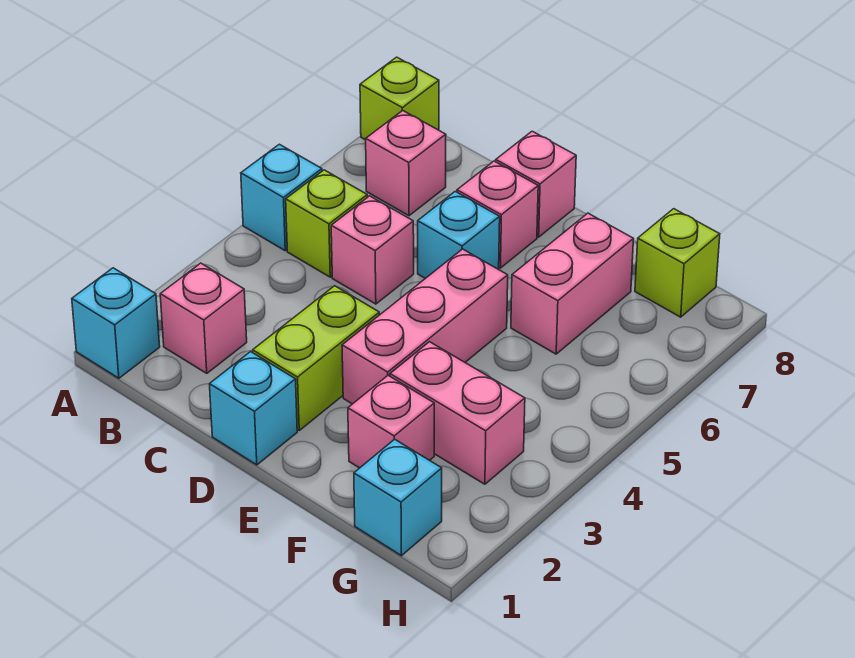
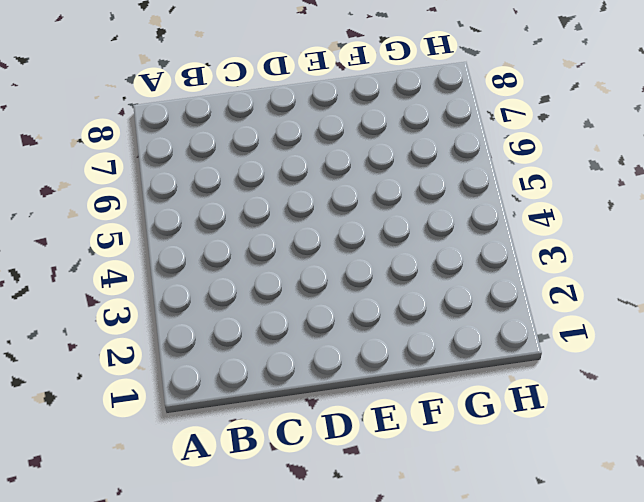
none -> cyan 1x1 brick [72,268,160,378]
none -> cyan 1x1 brick [241,144,322,251]
none -> lime 1x1 brick [360,57,439,140]

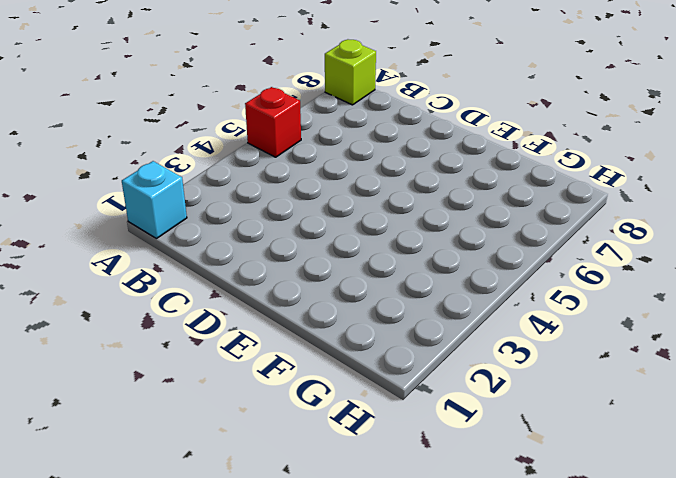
red 1x1 brick [245,87,301,157] -> cyan 1x1 brick [241,144,322,251]
none -> pink 1x1 brick [160,263,247,373]
none -> lime 1x1 brick [286,170,367,277]
none -> pink 1x1 brick [366,111,446,216]

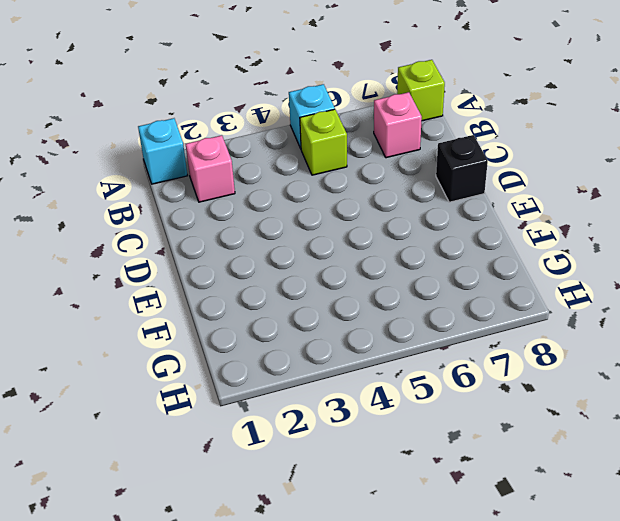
black 1x1 brick [436,135,488,202] -> pink 1x1 brick [496,131,576,237]
none -> pink 1x1 brick [331,196,414,304]
none -> cyan 1x1 brick [210,352,297,465]
none -> lime 1x2 brick [253,286,379,430]

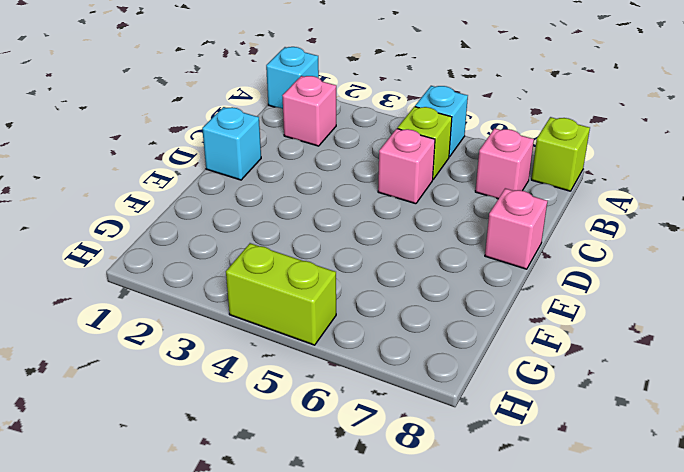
lime 1x2 brick [226,243,336,345] -> lime 1x2 brick moved to [253,286,379,430]
none -> cyan 1x1 brick [418,192,500,278]
none -> pink 1x1 brick [457,161,538,268]
none -> pink 1x3 brick [342,249,508,404]

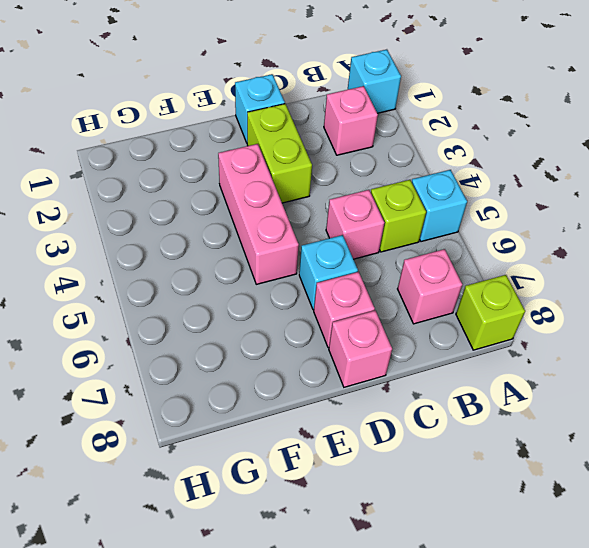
none -> pink 1x1 brick [348,376,434,468]
none -> pink 1x2 brick [390,342,525,484]
none -> pink 1x2 brick [511,213,633,354]

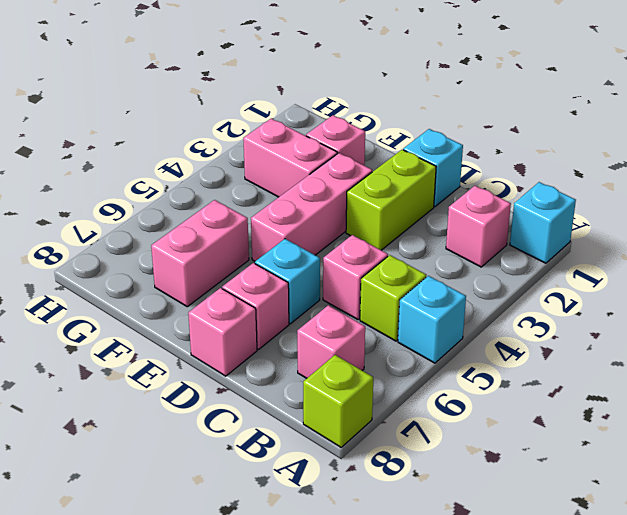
none -> cyan 1x1 brick [354,439,442,556]
none -> lime 1x1 brick [635,209,720,317]

